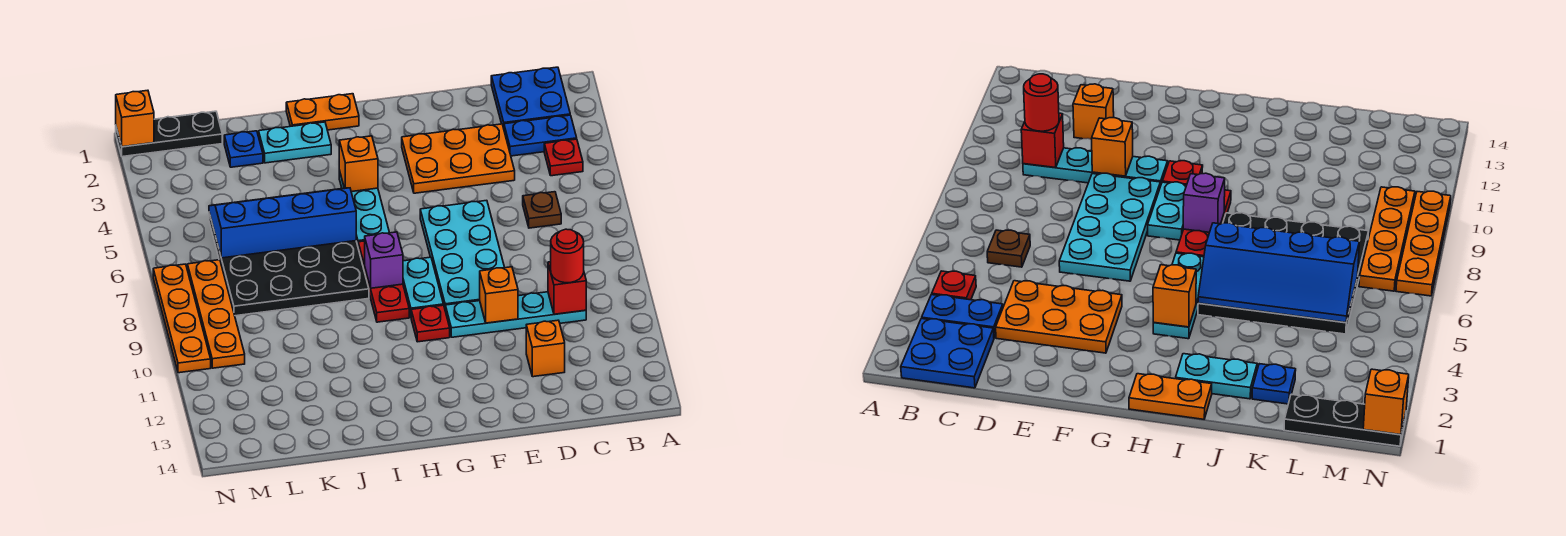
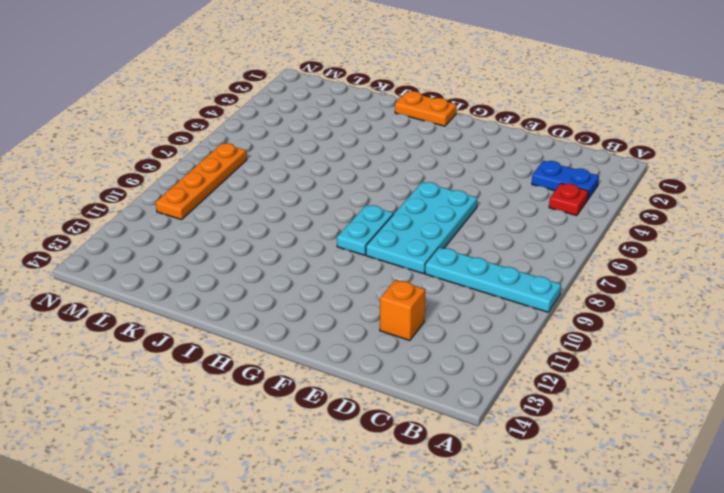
cyan 1x4 plate [425,247,561,312] -> cyan 1x4 plate moved to [445,292,586,337]
none -> blue 2x2 plate [491,67,570,128]
none -> brown 1x1 plate [523,192,561,228]
none -> orange 2x3 plate [402,124,515,193]

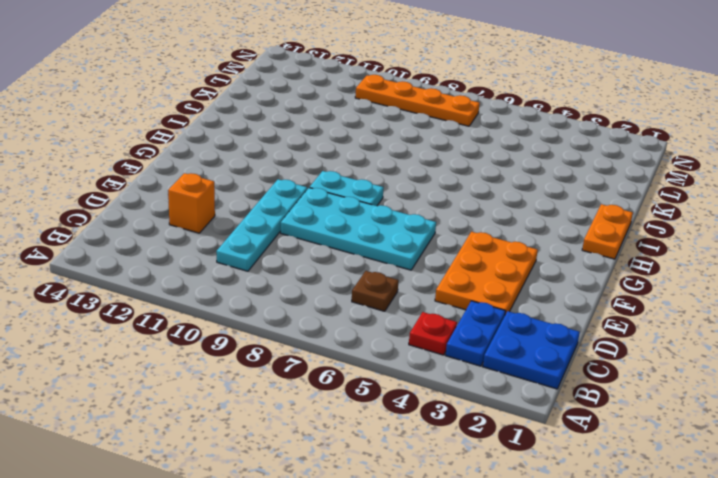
none -> red 1x1 plate [411,305,450,342]
none -> cyan 1x3 plate [339,170,389,245]
none -> red 1x3 plate [358,241,409,322]

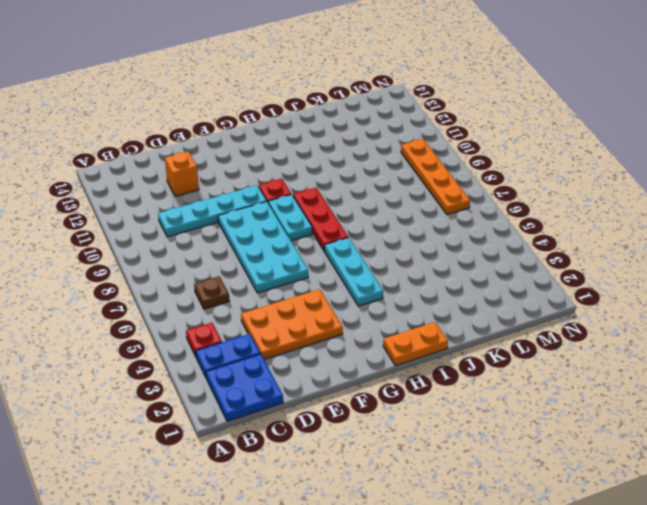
none -> cyan 1x2 plate [259,122,331,163]
none -> black 4x4 plate [209,213,369,316]
none -> blue 1x1 plate [224,131,263,167]

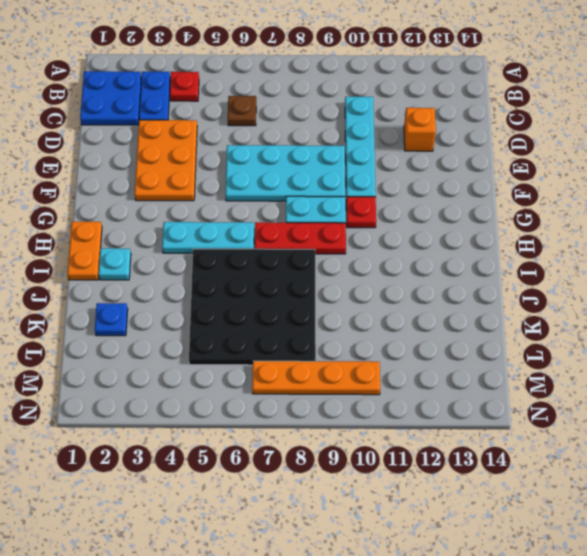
cyan 1x1 plate [99,248,131,280] -> cyan 1x2 plate [259,122,331,163]
none -> black 1x3 plate [116,111,222,157]
none -> orange 1x4 plate [153,264,211,373]
none -> red 1x1 brick [548,262,586,314]

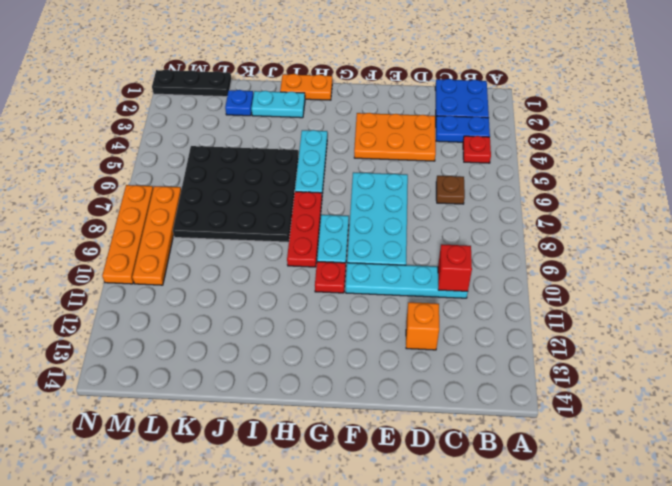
none -> orange 1x1 brick [480,267,518,323]
none -> orange 1x1 brick [339,136,378,192]
none -> purple 1x1 brick [365,232,403,288]

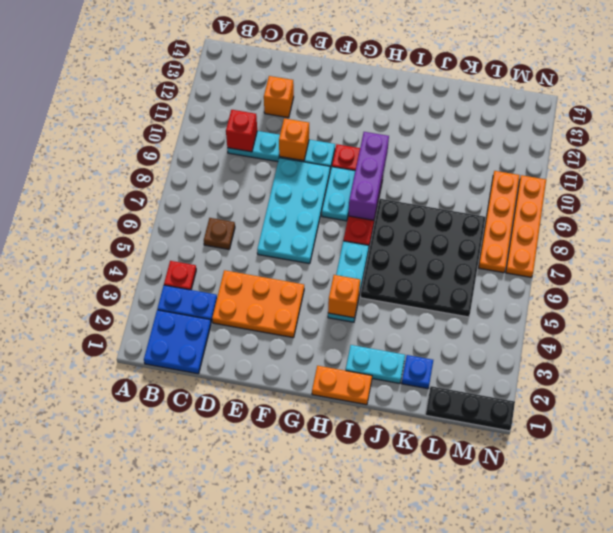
purple 1x3 brick [348,132,389,220] -> purple 1x1 brick [365,232,403,288]
none -> blue 2x4 slope [209,188,356,258]
none -> orange 1x1 brick [116,90,154,147]
none -> red 1x1 round brick [551,229,584,283]

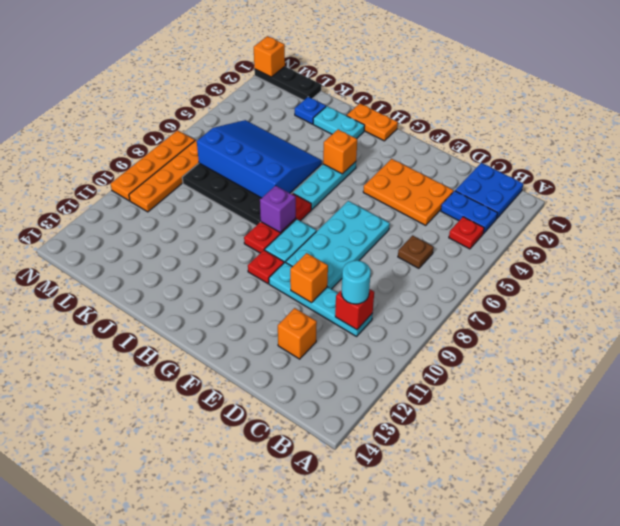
cyan 1x1 round brick [342,260,371,304] -> red 1x1 round brick [551,229,584,283]
blue 3x4 slope [197,120,322,198] -> blue 2x4 slope [209,188,356,258]

